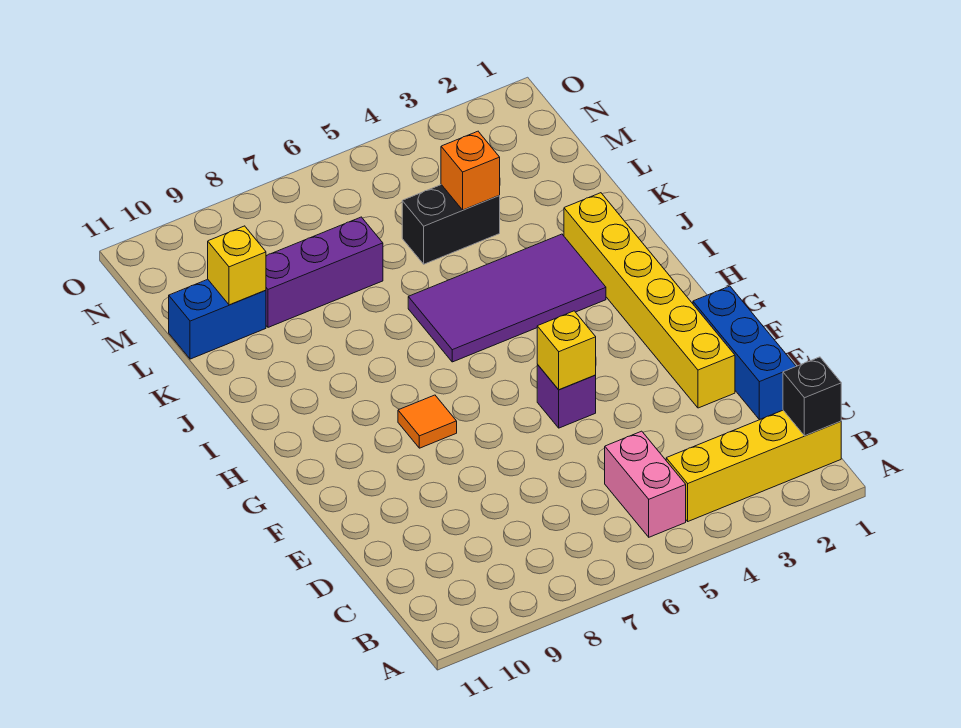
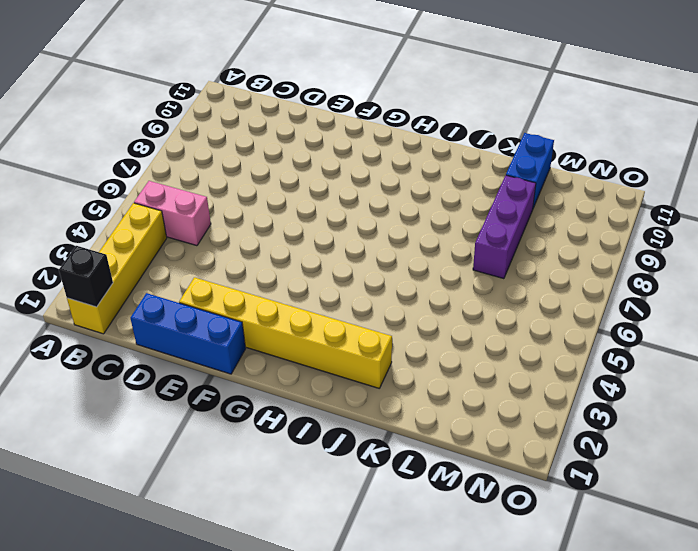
none -> purple 1x1 brick [537,365,596,428]
none -> orange 1x1 tile [398,395,457,448]
none -> purple 2x4 tile [408,234,606,362]

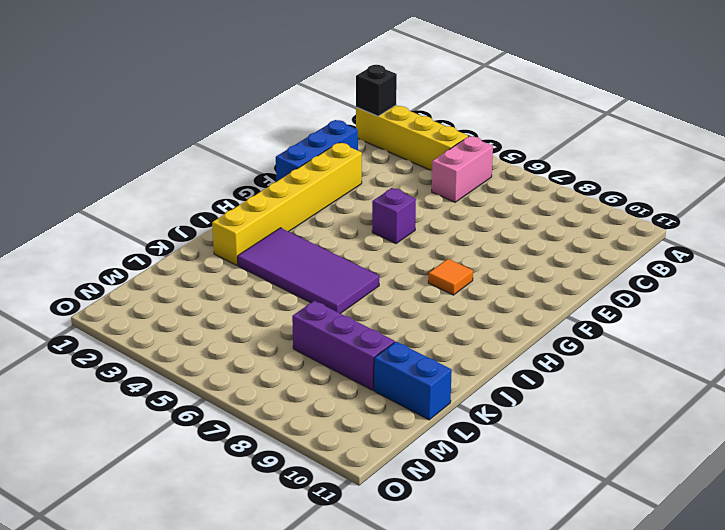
none -> black 1x2 brick [402,185,500,264]
none -> yellow 1x1 brick [537,311,596,390]
none -> orange 1x1 brick [441,131,500,210]

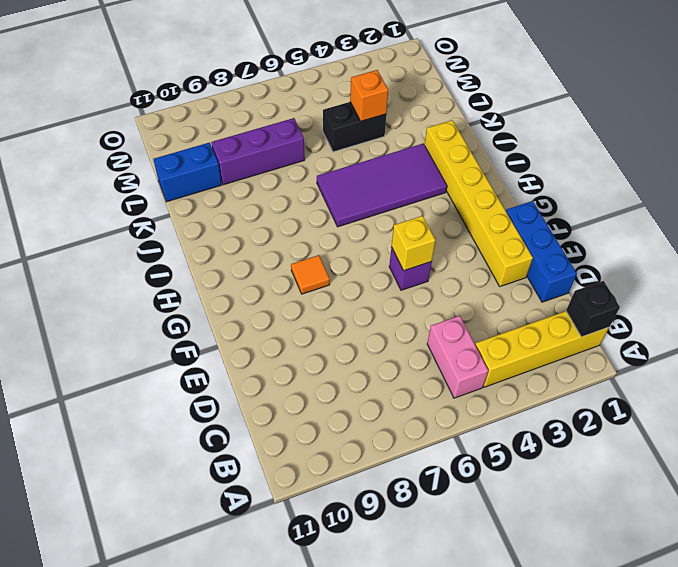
none -> yellow 1x1 brick [208,226,266,305]

